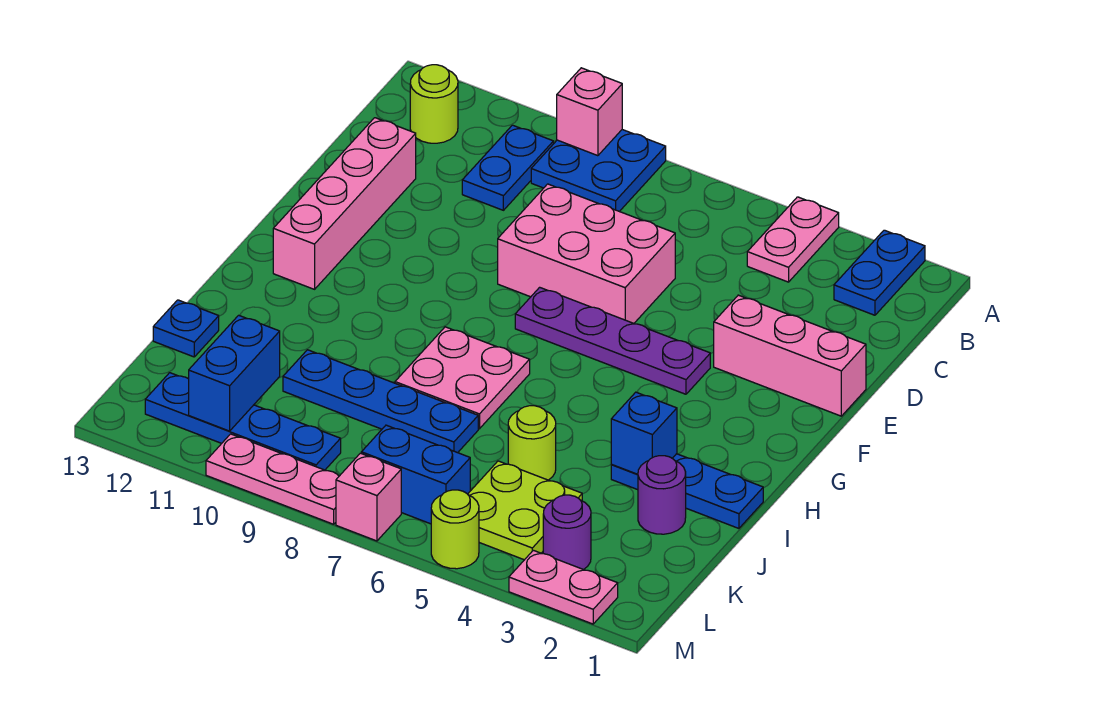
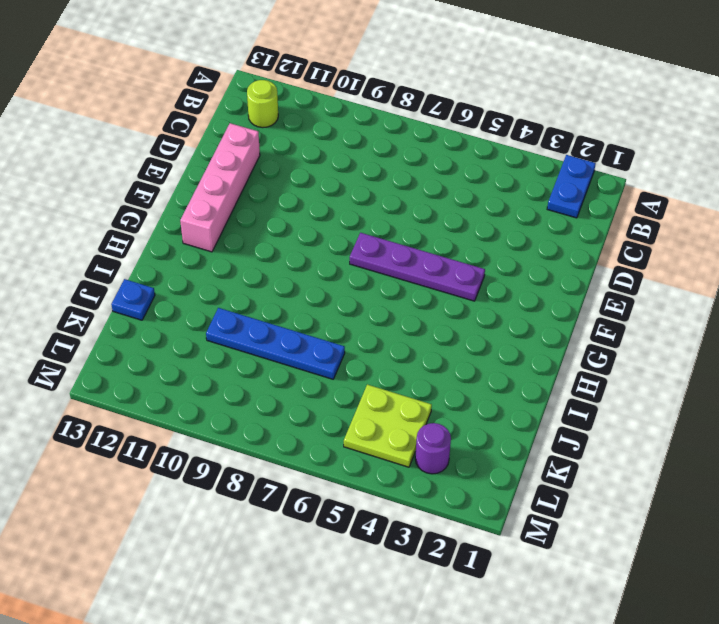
none -> pink 1x2 plate [747,197,839,282]
none -> blue 2x2 plate [531,130,666,211]
none -> blue 1x2 plate [462,125,553,210]

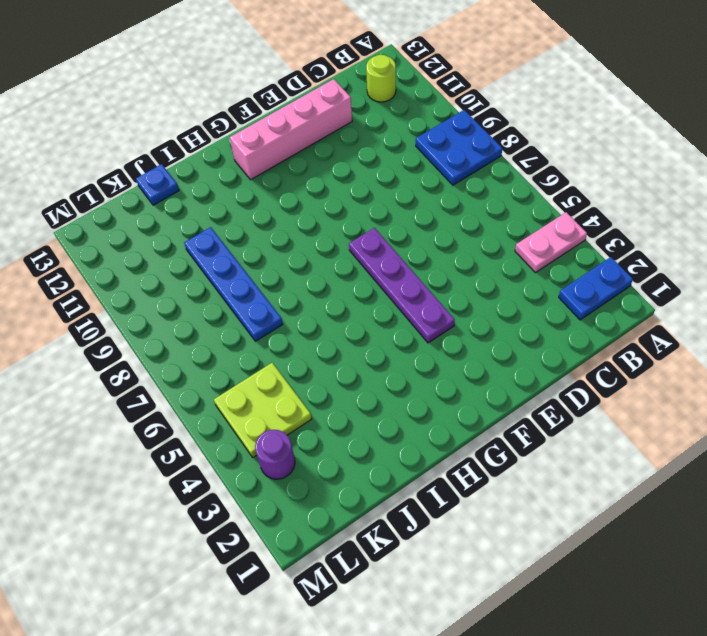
none -> blue 1x2 plate [462,125,553,210]
none -> pink 2x3 brick [498,184,675,323]
none -> pink 1x3 brick [714,295,866,416]

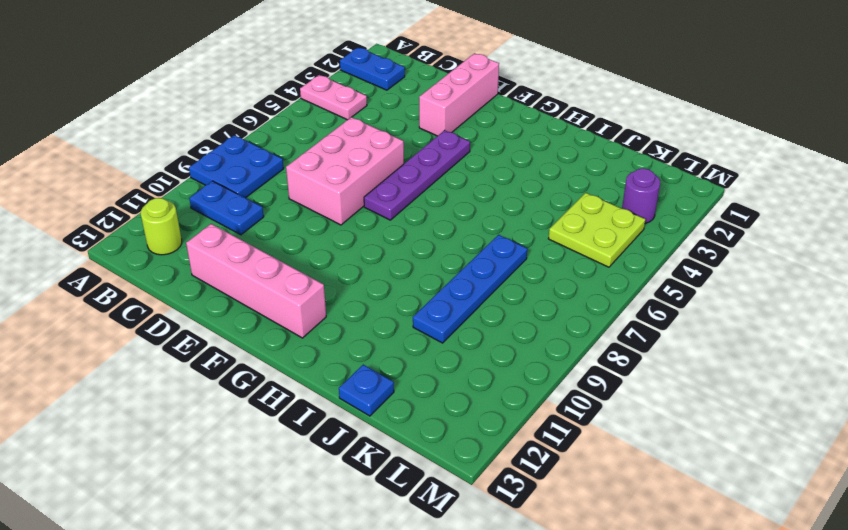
none -> pink 2x2 plate [395,327,530,429]
none -> blue 1x3 plate [611,454,763,528]
none -> purple 1x1 round brick [638,456,686,534]

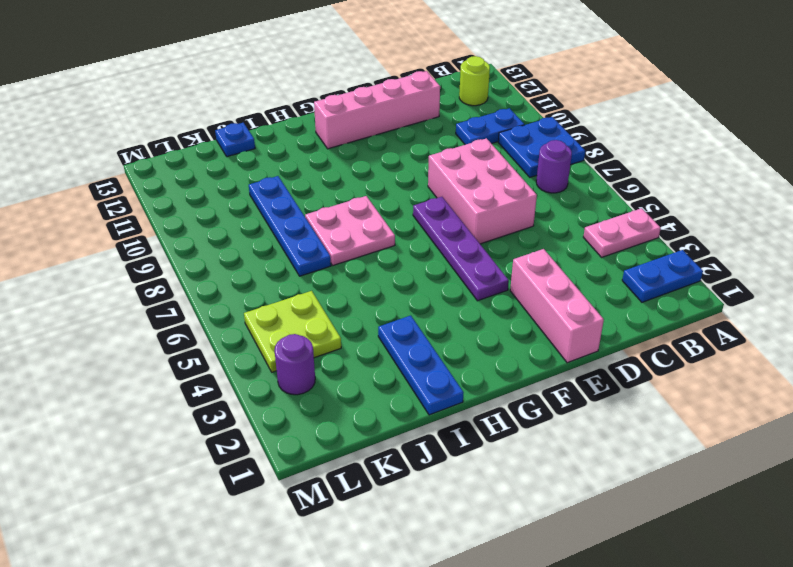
purple 1x1 round brick [536,140,572,193] -> purple 1x1 round brick moved to [638,456,686,534]
none -> lime 1x1 round brick [508,406,556,480]
none -> blue 1x2 brick [361,425,470,524]
none -> blue 1x4 plate [145,373,341,470]

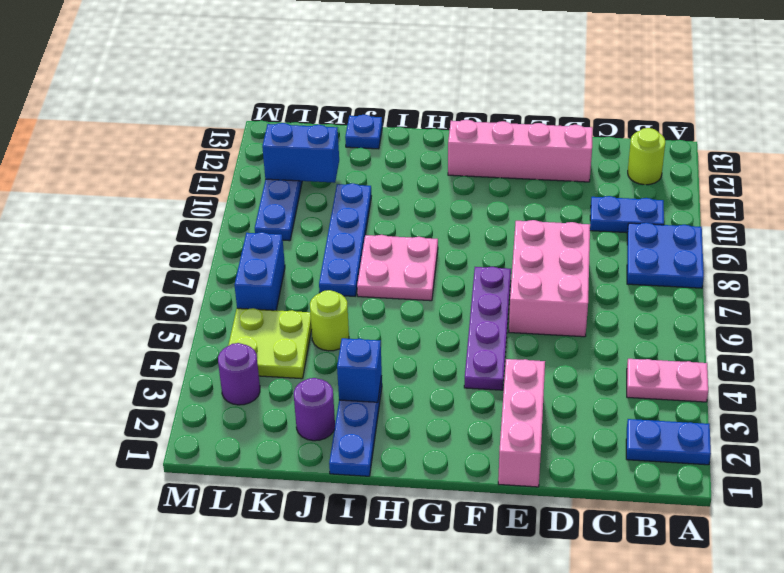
none -> pink 1x2 plate [509,550,618,624]
none -> lime 1x1 round brick [431,490,479,569]
none -> pink 1x1 brick [336,453,401,541]

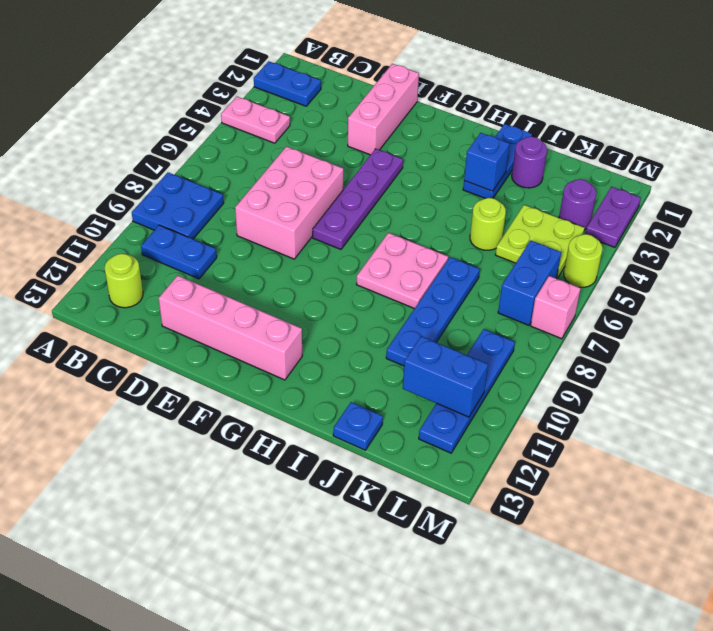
purple 1x2 plate [586,187,641,247] -> pink 1x2 plate [509,550,618,624]
none -> pink 1x3 plate [206,434,339,524]
none -> pink 1x1 brick [557,68,622,156]

